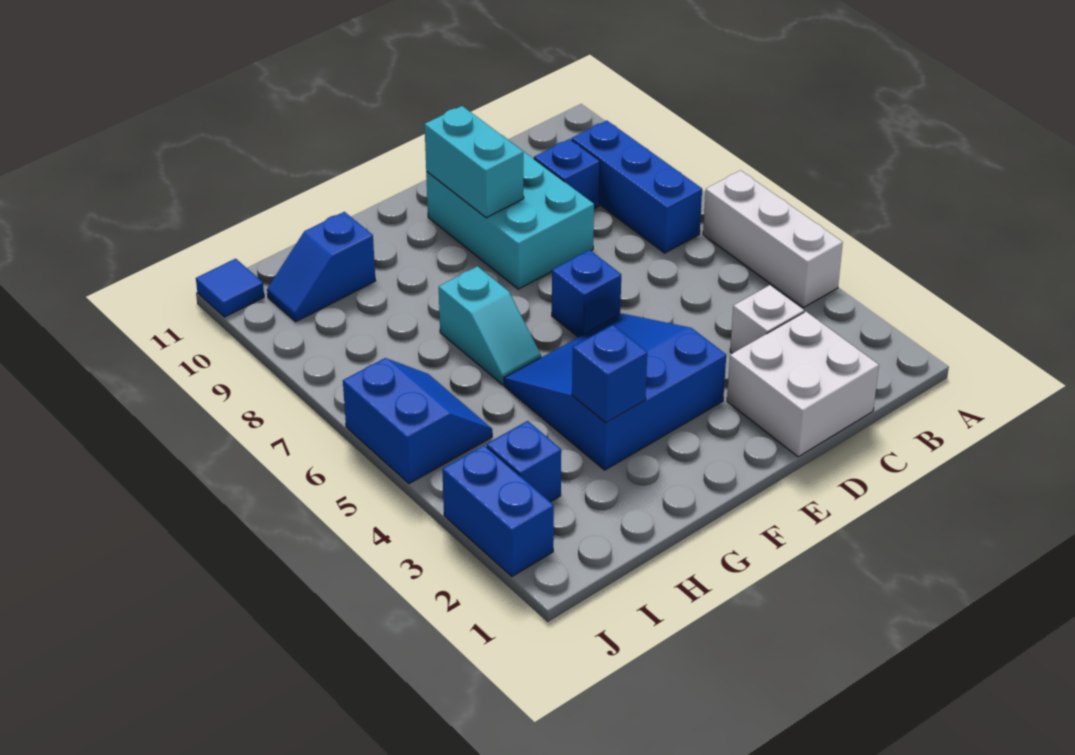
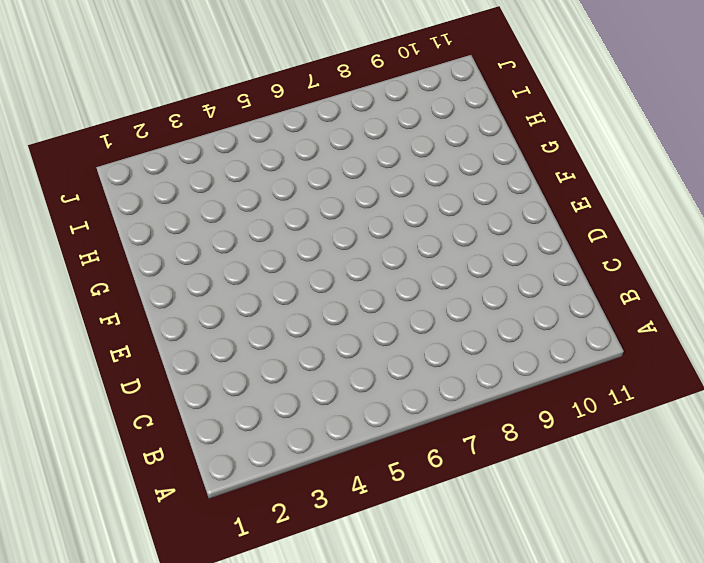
none -> white 1x3 brick [703,170,843,308]
none -> blue 1x3 brick [572,121,702,253]
none -> white 2x2 brick [727,312,879,457]

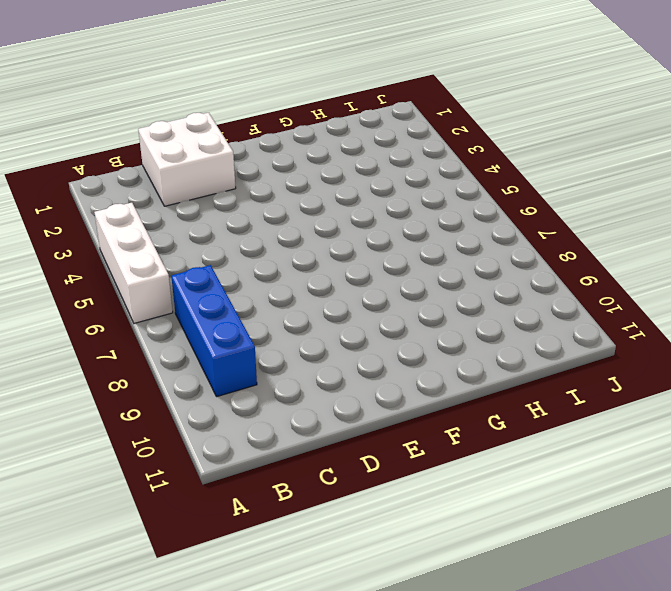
none -> white 1x1 brick [730,285,804,353]
none -> blue 1x1 brick [534,139,600,209]
none -> cyan 2x3 brick [426,135,594,289]

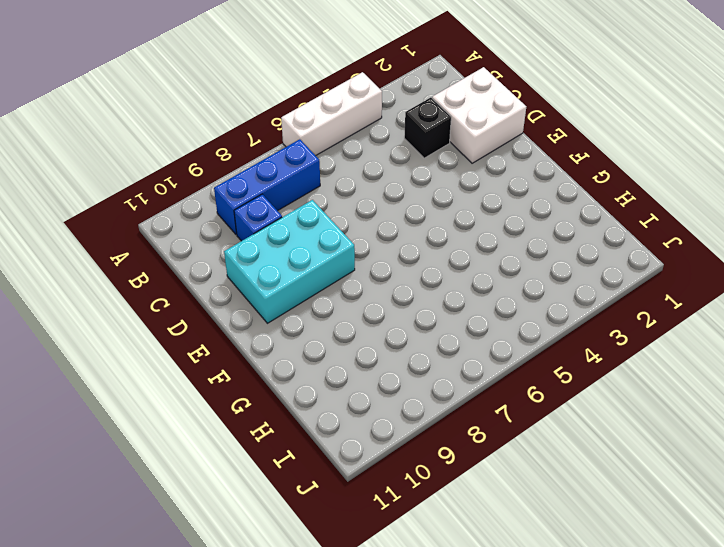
black 1x1 brick [404,98,451,158] -> white 1x1 brick [730,285,804,353]
none -> blue 3x3 slope [504,314,726,470]
none -> blue 1x1 brick [552,250,621,337]
none -> cyan 1x2 slope [439,266,541,385]

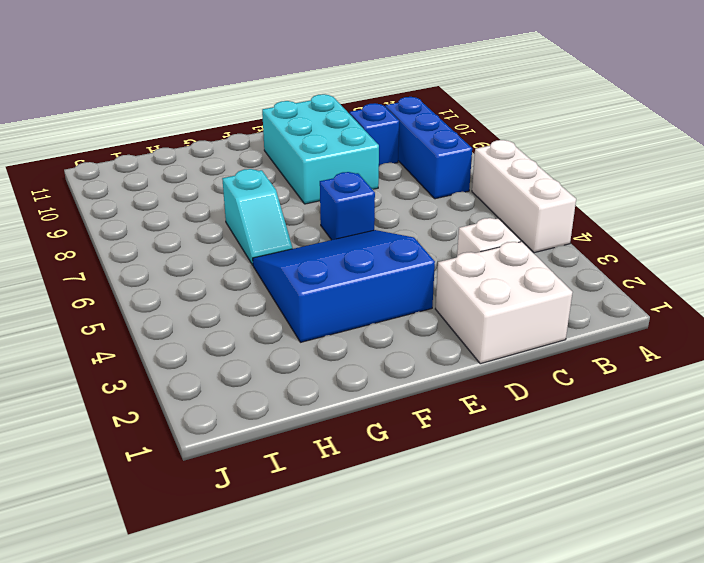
none -> blue 1x2 slope [267,212,376,322]
none -> blue 1x1 brick [486,421,561,502]
none -> blue 2x2 slope [343,358,492,484]

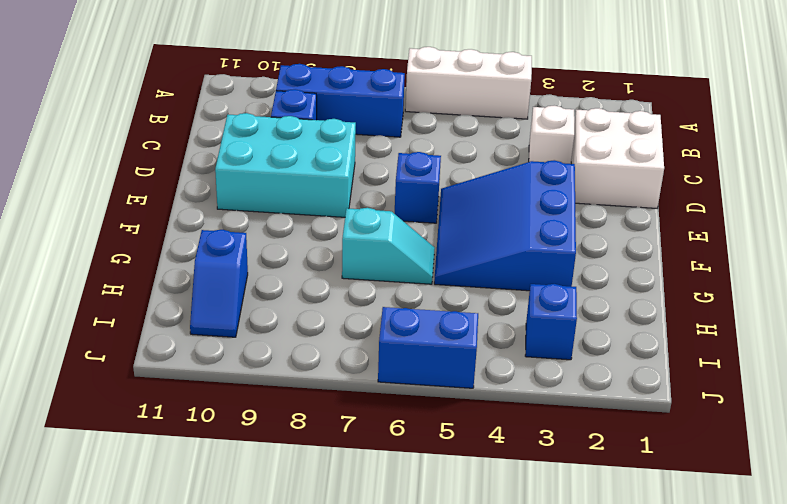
none -> blue 1x2 brick [442,445,554,576]
none -> blue 1x1 tile [196,259,264,317]
none -> cyan 1x2 brick [425,106,524,218]

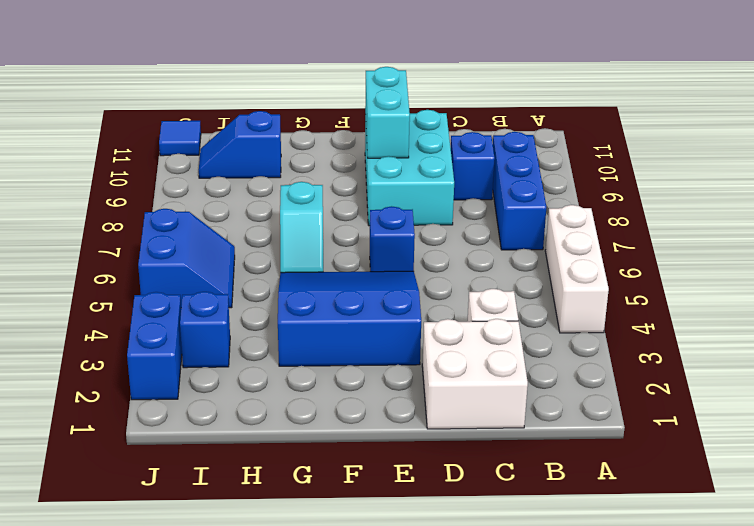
none -> blue 1x1 brick [572,325,647,423]

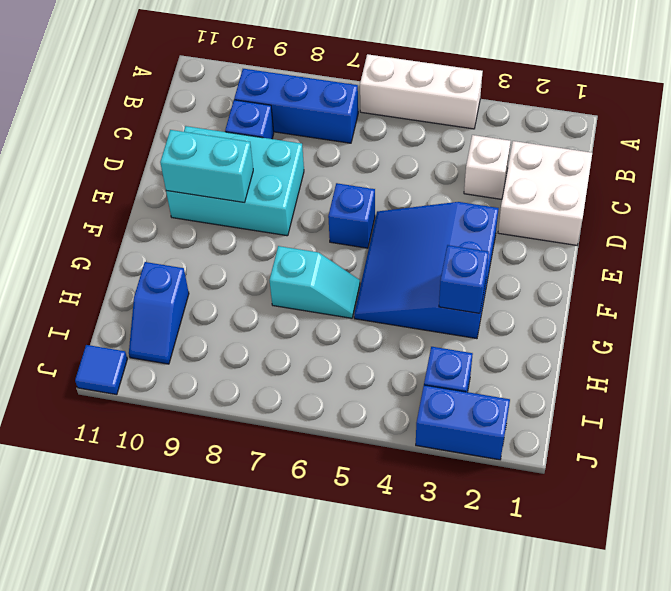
none -> blue 2x2 slope [343,358,492,484]

